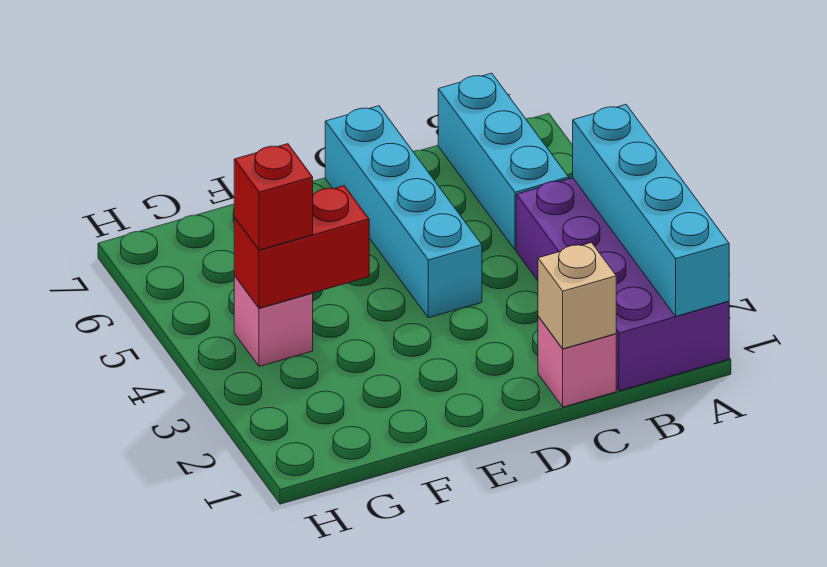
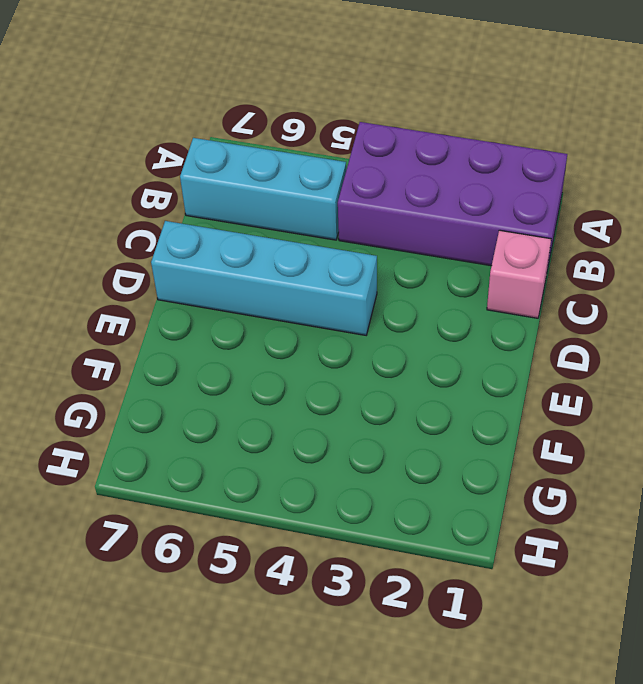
none -> pink 1x1 brick [234,276,313,367]
none -> cyan 1x4 brick [573,105,729,316]

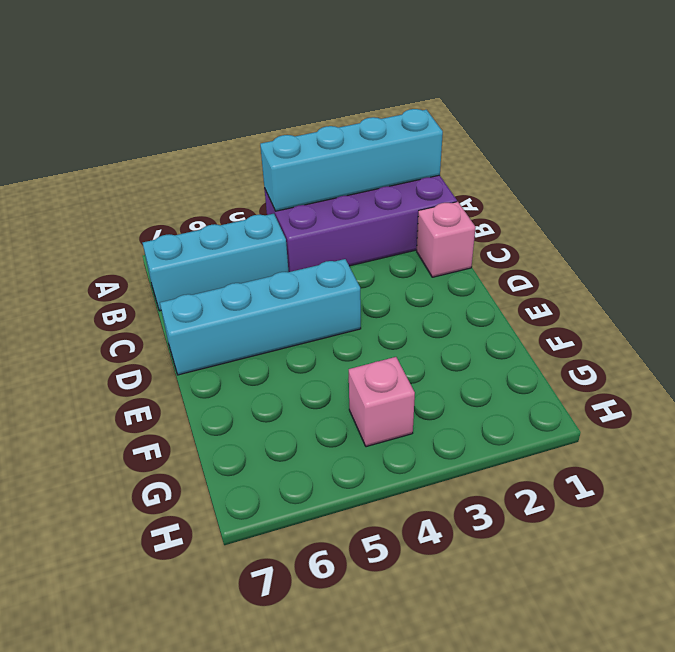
none -> tan 1x1 brick [538,243,616,349]
none -> red 1x2 brick [234,186,369,308]

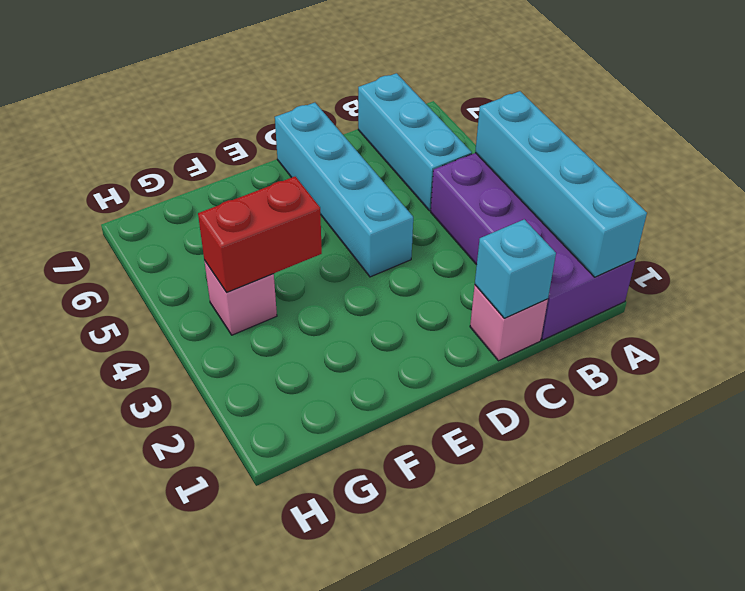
cyan 1x1 brick [475,219,556,318] -> tan 1x1 brick [538,243,616,349]
none -> red 1x1 brick [234,144,313,250]

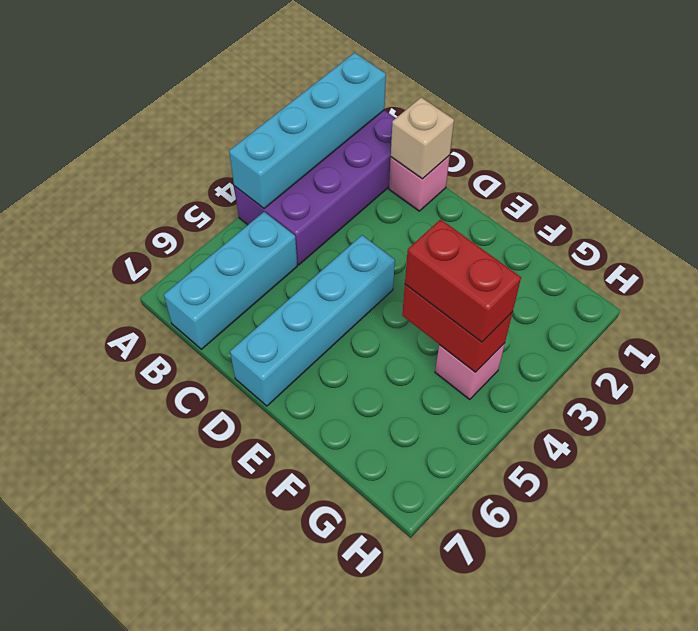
red 1x2 brick [405,219,521,342] -> red 1x1 brick [234,144,313,250]

